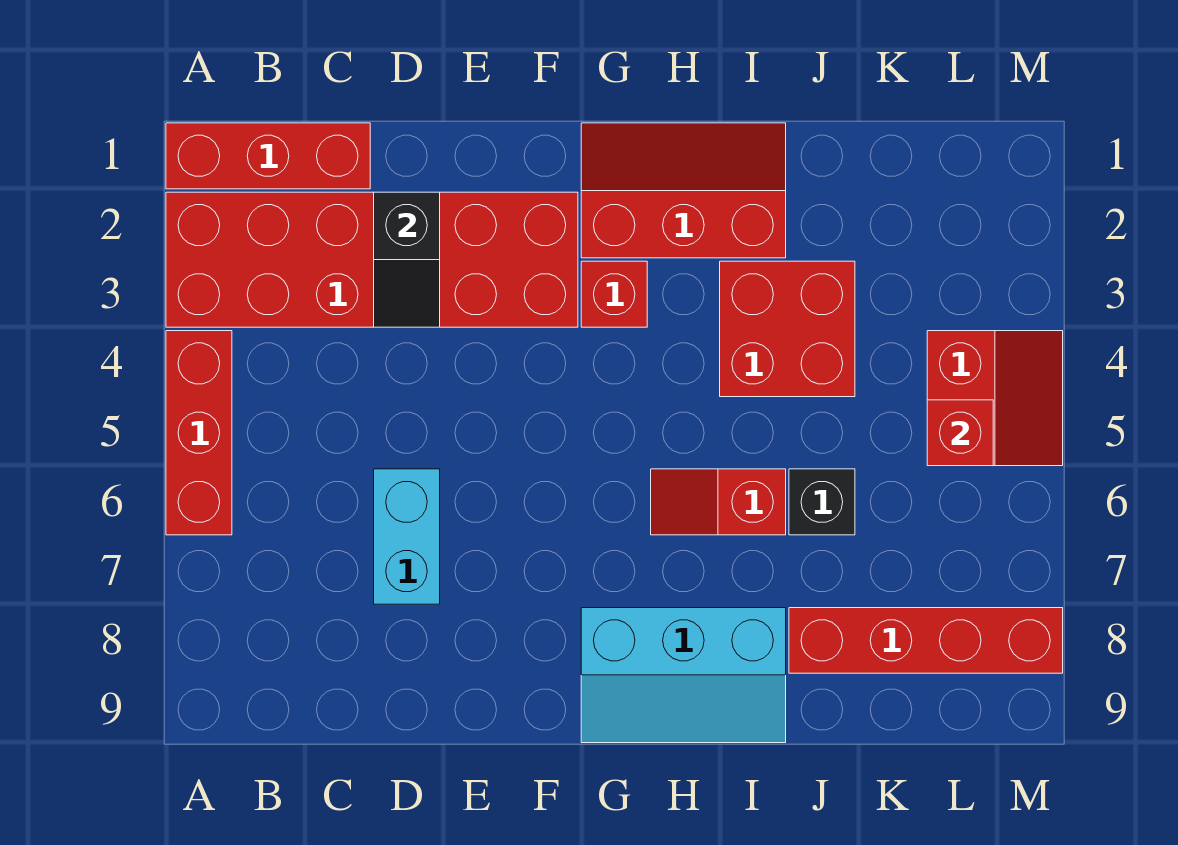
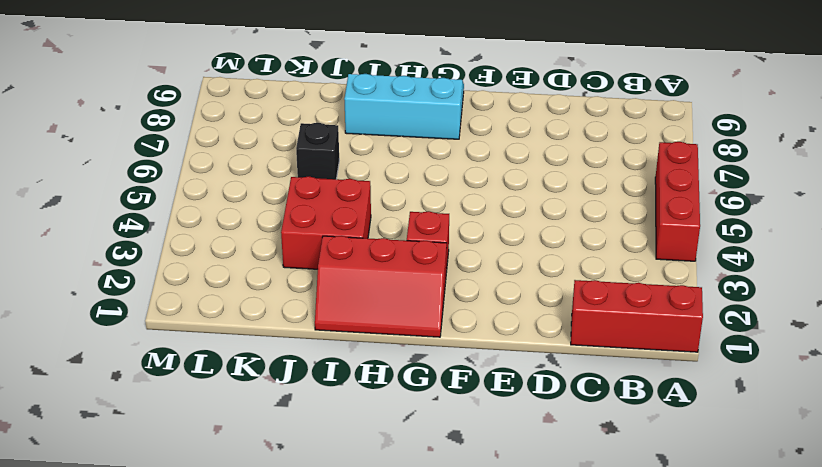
none -> red 2x6 brick [166,192,578,327]
none -> cyan 1x2 brick [374,469,440,604]
none -> red 1x2 slope [651,469,786,535]

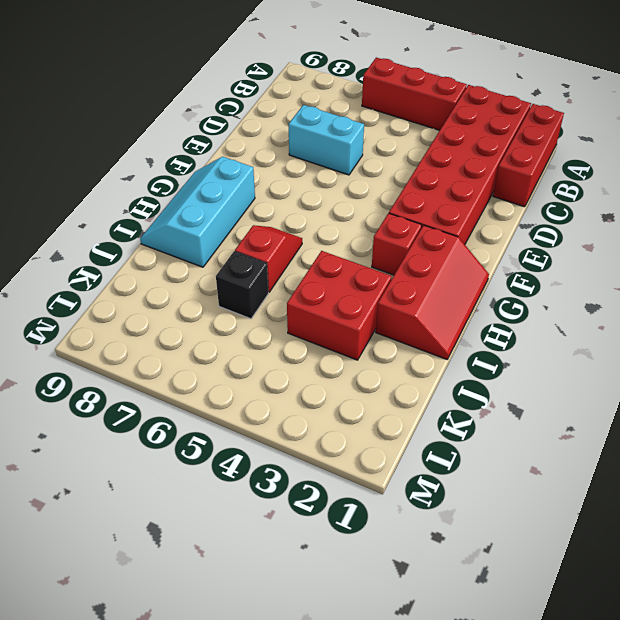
none -> red 1x4 brick [789,608,1063,673]
none -> red 2x2 slope [927,331,1063,466]
none -> black 1x2 slope [374,192,440,327]

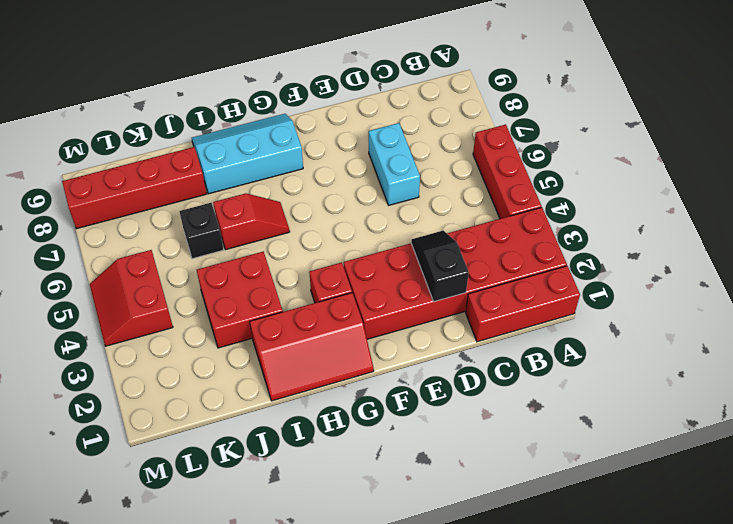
none -> red 1x1 brick [927,400,993,466]

